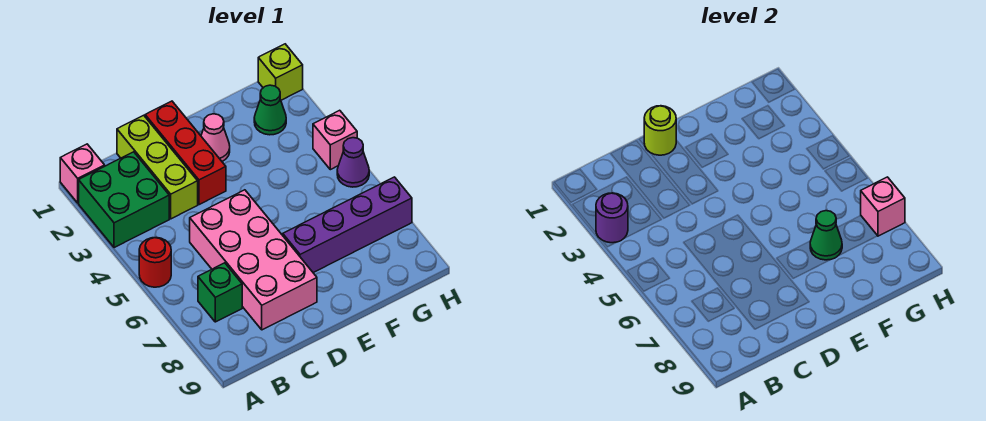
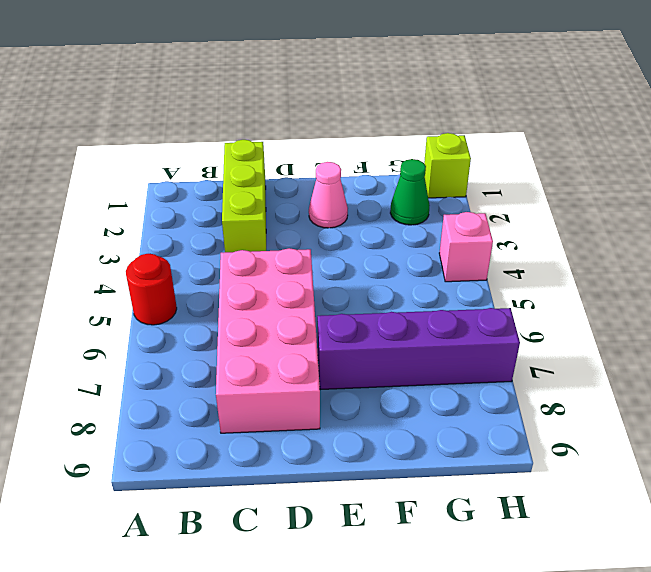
none -> pink 1x1 brick [60,144,105,203]
none -> green 2x2 brick [79,152,169,248]
none -> green 1x1 brick [198,263,242,322]

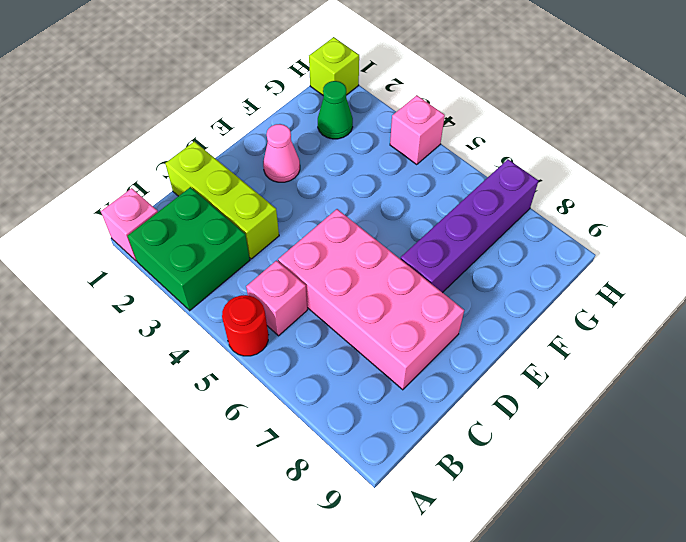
pink 1x1 brick [246,261,307,336] -> pink 1x1 brick moved to [861,177,905,236]
none -> green 1x1 brick [198,263,242,322]
none -> red 1x3 brick [145,101,226,205]
none -> purple 1x1 cone [337,138,369,187]

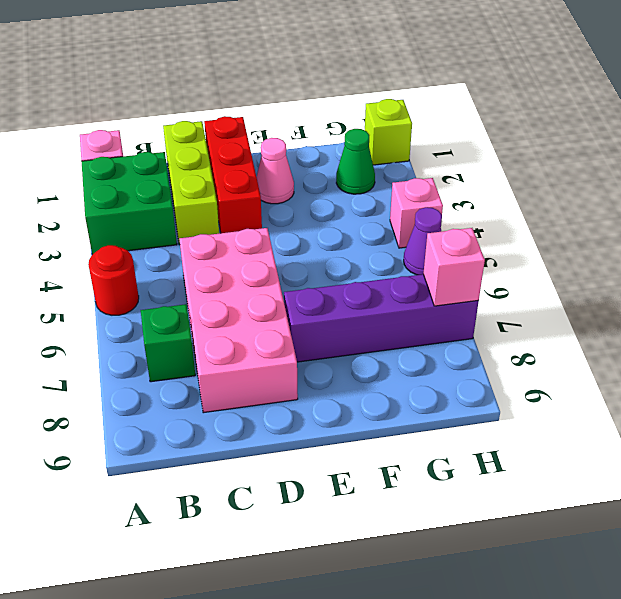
none -> purple 1x1 round brick [596,193,628,243]
none -> lime 1x1 round brick [644,106,676,155]
none -> green 1x1 cone [810,211,842,260]

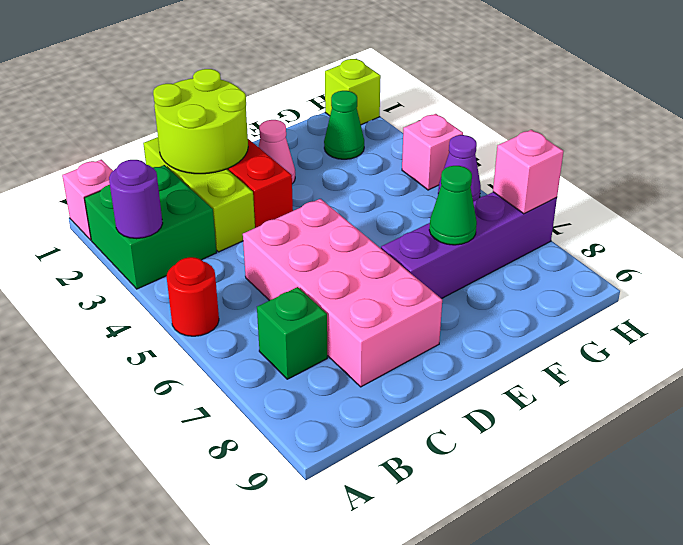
lime 2x2 round brick [153,69,248,174] -> lime 1x1 round brick [644,106,676,155]

